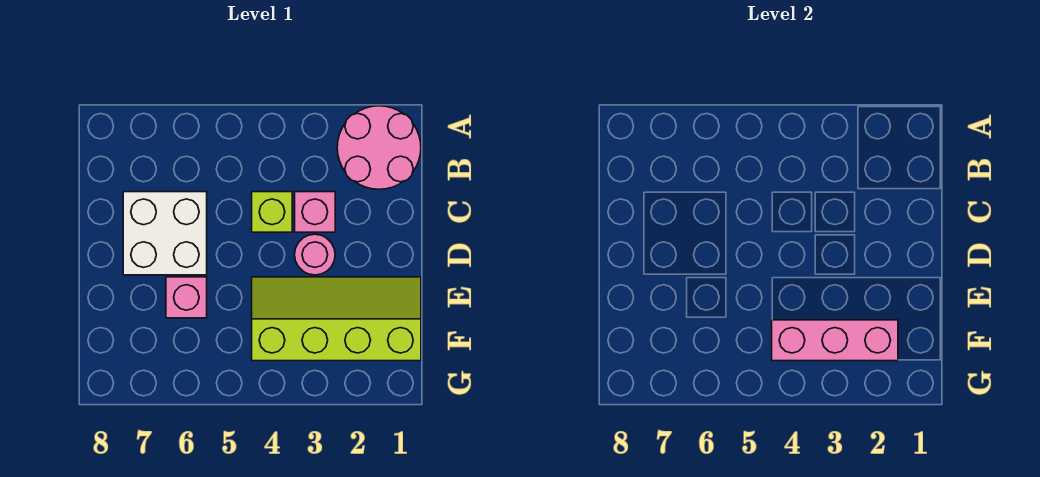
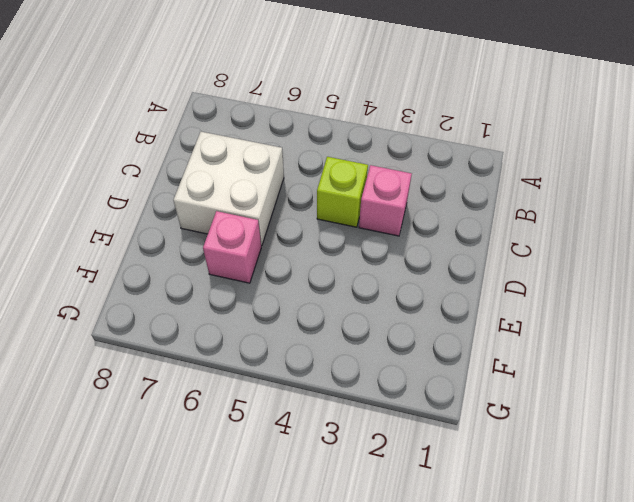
none -> pink 2x2 round brick [337,106,421,189]
none -> pink 1x1 round brick [295,234,335,275]

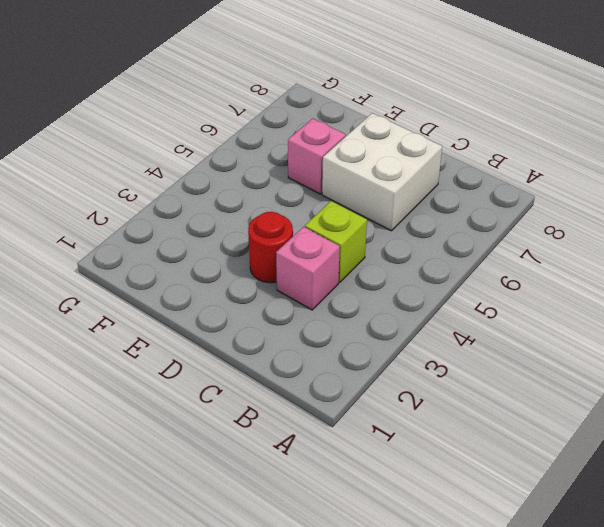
red 1x1 round brick [248,212,293,283] -> pink 1x1 round brick [295,234,335,275]
none -> pink 2x2 round brick [337,106,421,189]
none -> lime 2x4 slope [252,277,421,361]

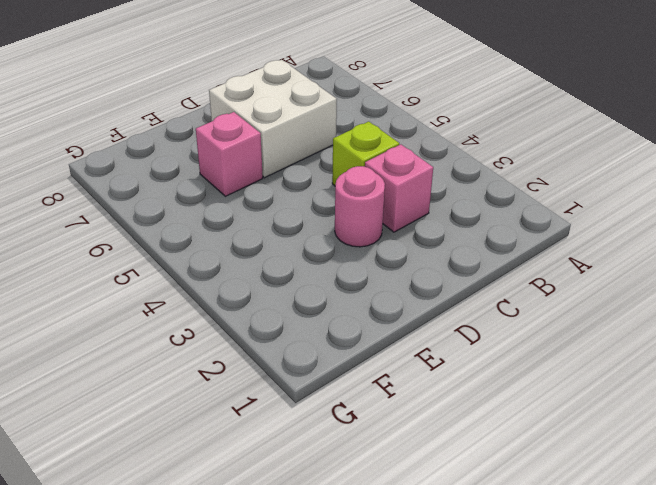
none -> pink 2x2 round brick [337,106,421,189]
none -> lime 2x4 slope [252,277,421,361]

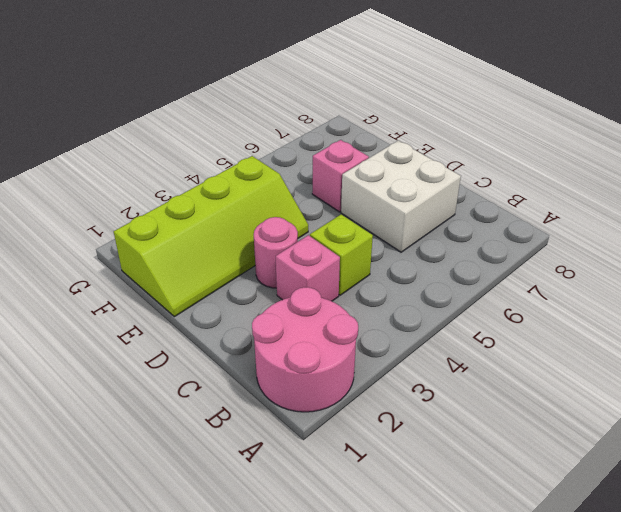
none -> pink 1x3 brick [772,320,898,361]

